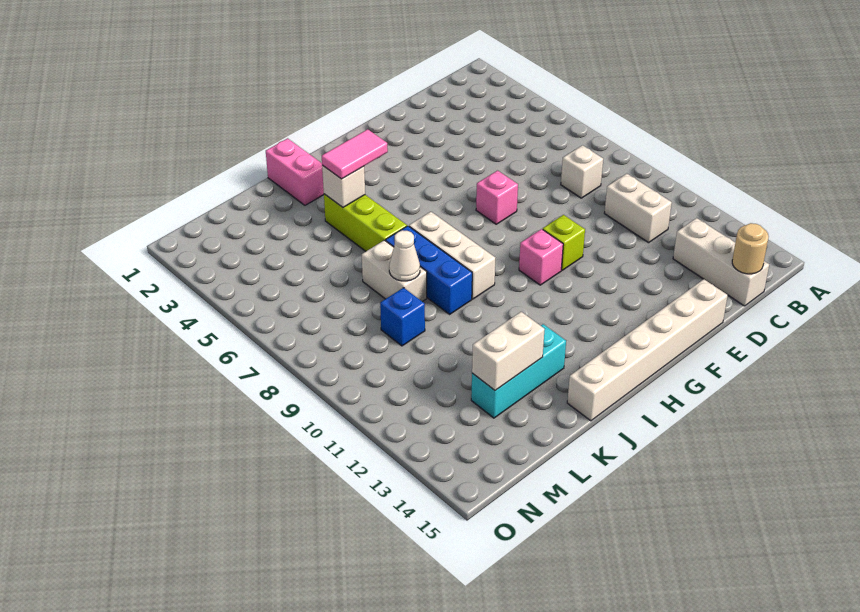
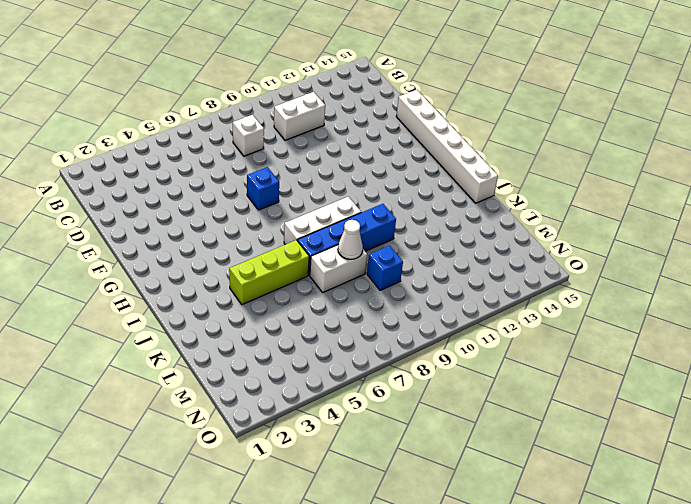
blue 1x1 brick [247,167,279,210] -> pink 1x1 brick [476,171,518,224]
blue 1x4 brick [298,204,396,275] -> blue 1x3 brick [386,226,472,314]
none -> white 1x3 brick [673,218,769,306]
none -> lime 1x1 brick [543,215,585,270]
none -> pink 1x1 brick [519,229,563,285]

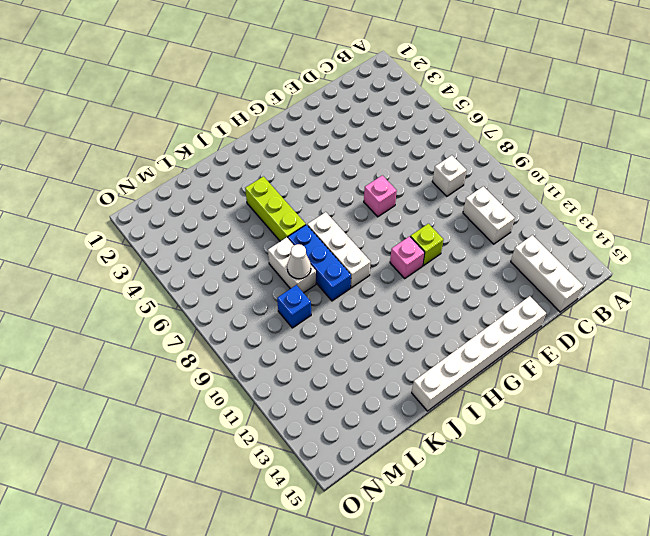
none -> pink 1x2 brick [266,138,324,205]
none -> cyan 1x3 brick [471,324,566,418]
none -> tan 1x1 round brick [732,223,769,274]

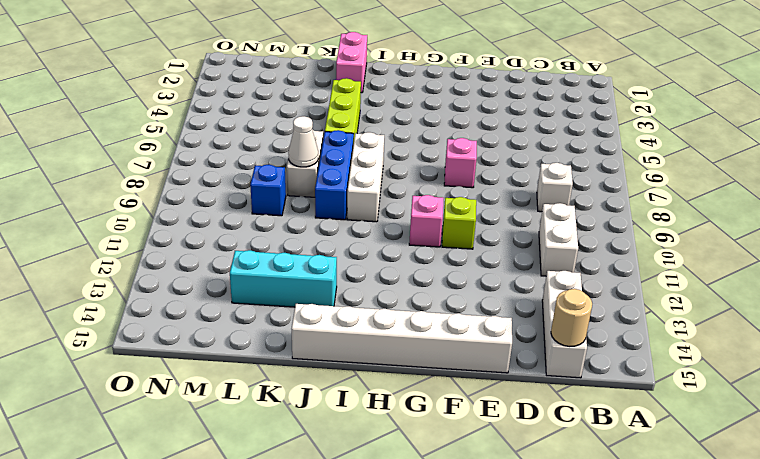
none -> white 1x1 brick [322,165,365,207]
none -> white 1x2 brick [472,312,545,390]
none -> pink 1x2 tile [322,129,388,179]

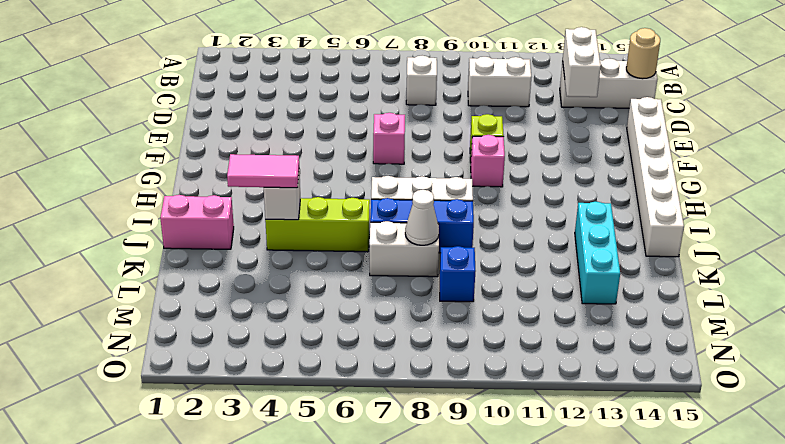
white 1x2 brick [562,27,601,97] -> white 1x2 brick moved to [472,312,545,390]
pink 1x2 tile [227,154,299,188] -> pink 1x2 tile turned to [322,129,388,179]

